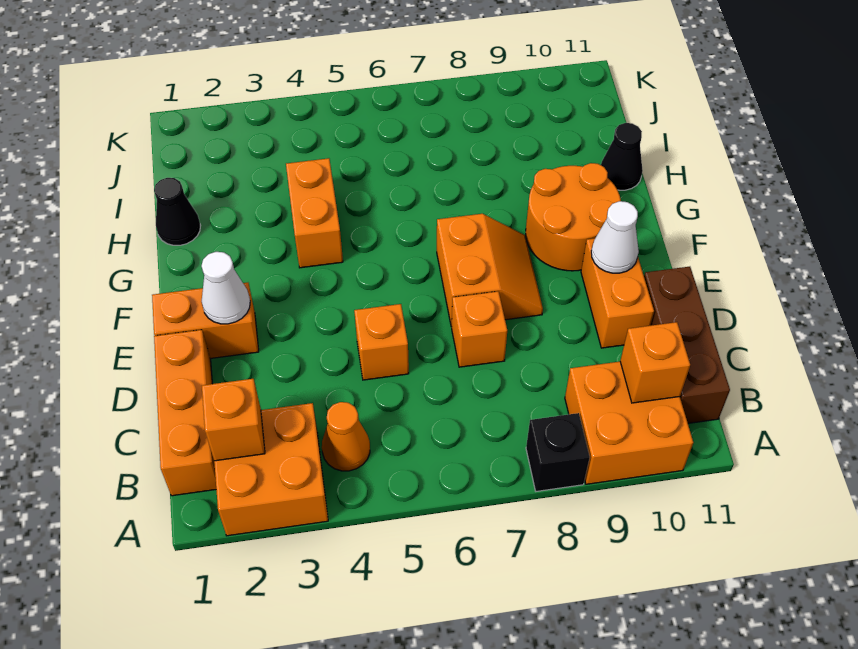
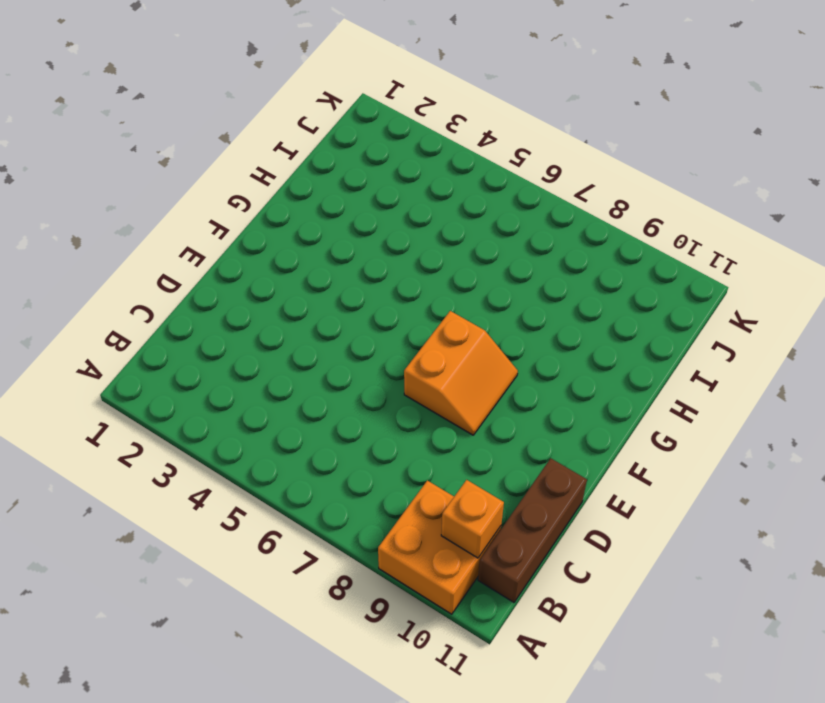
none -> orange 2x2 brick [214,403,328,536]
none -> black 1x1 brick [526,413,590,491]
none -> orange 1x3 brick [154,330,216,496]

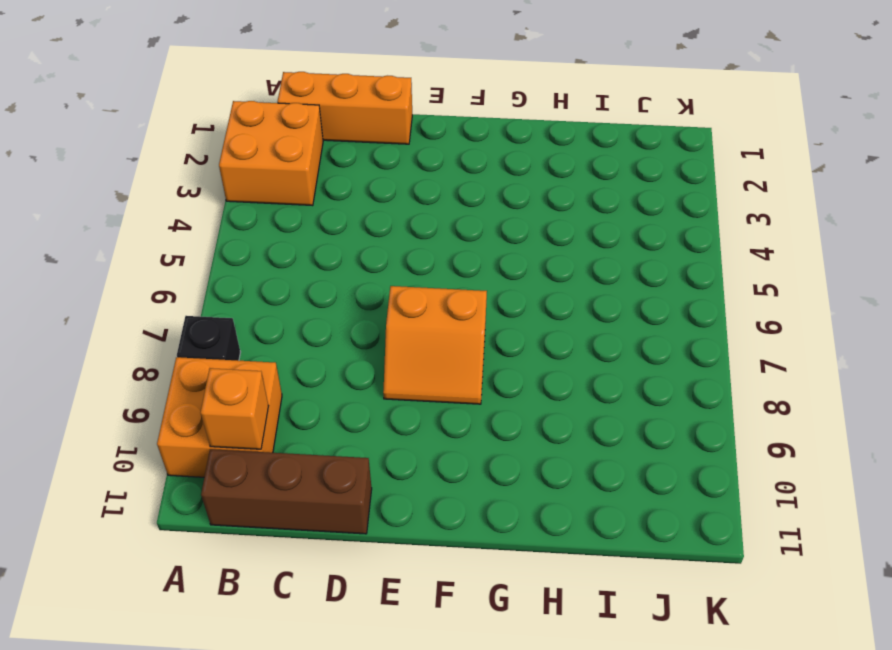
none -> orange 1x1 cone [322,402,370,471]
none -> orange 1x1 brick [354,304,409,380]
none -> orange 1x1 brick [451,291,507,367]

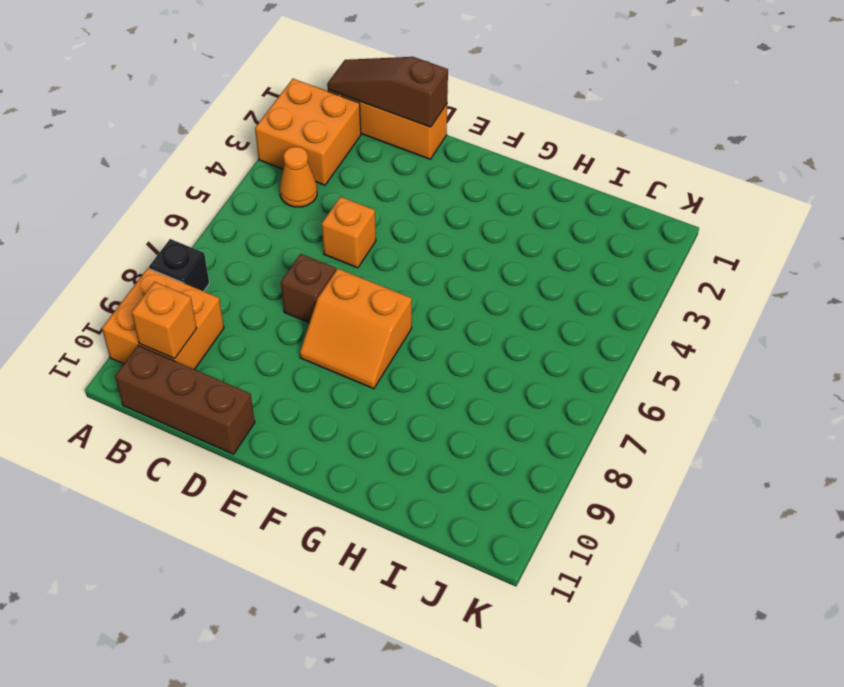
brown 1x3 slope [327,57,448,127] -> none
brown 1x1 brick [281,254,336,323] -> orange 1x1 brick [451,291,507,367]
none -> orange 1x2 brick [581,238,654,348]
none -> orange 1x2 brick [152,283,259,359]
none -> orange 2x2 round brick [526,163,621,271]

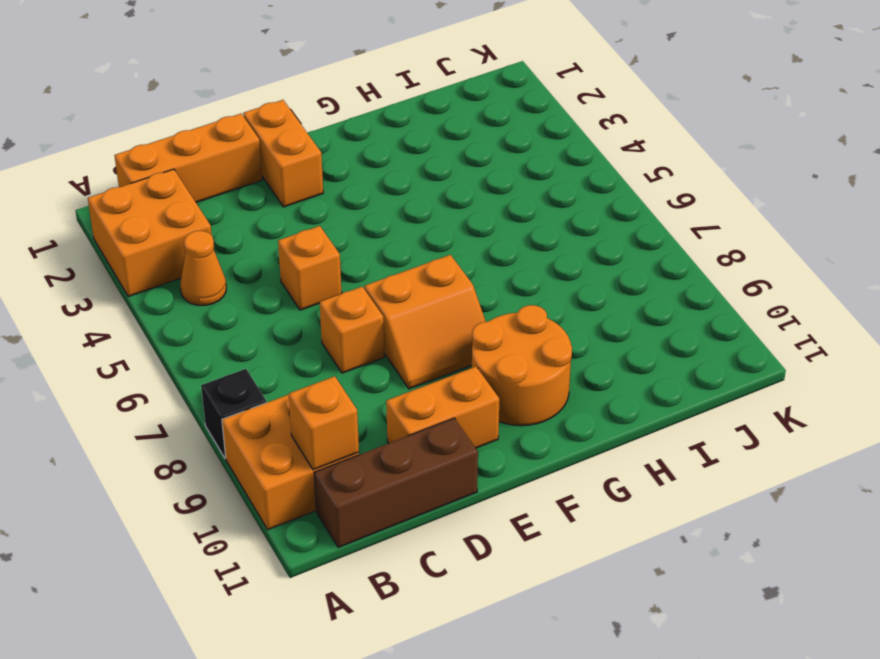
none -> orange 1x2 brick [286,158,343,268]
none -> black 1x1 cone [154,178,201,245]
none -> black 1x1 cone [601,123,643,190]

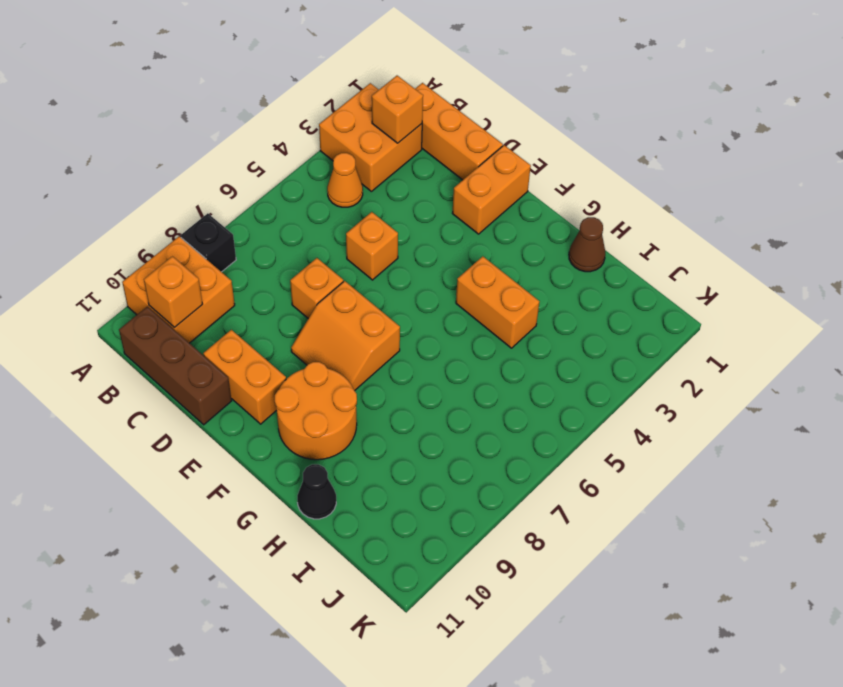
brown 1x1 cone [569,217,605,272] -> black 1x1 cone [154,178,201,245]
none -> white 1x1 cone [202,252,250,324]
none -> white 1x1 cone [591,201,639,273]

